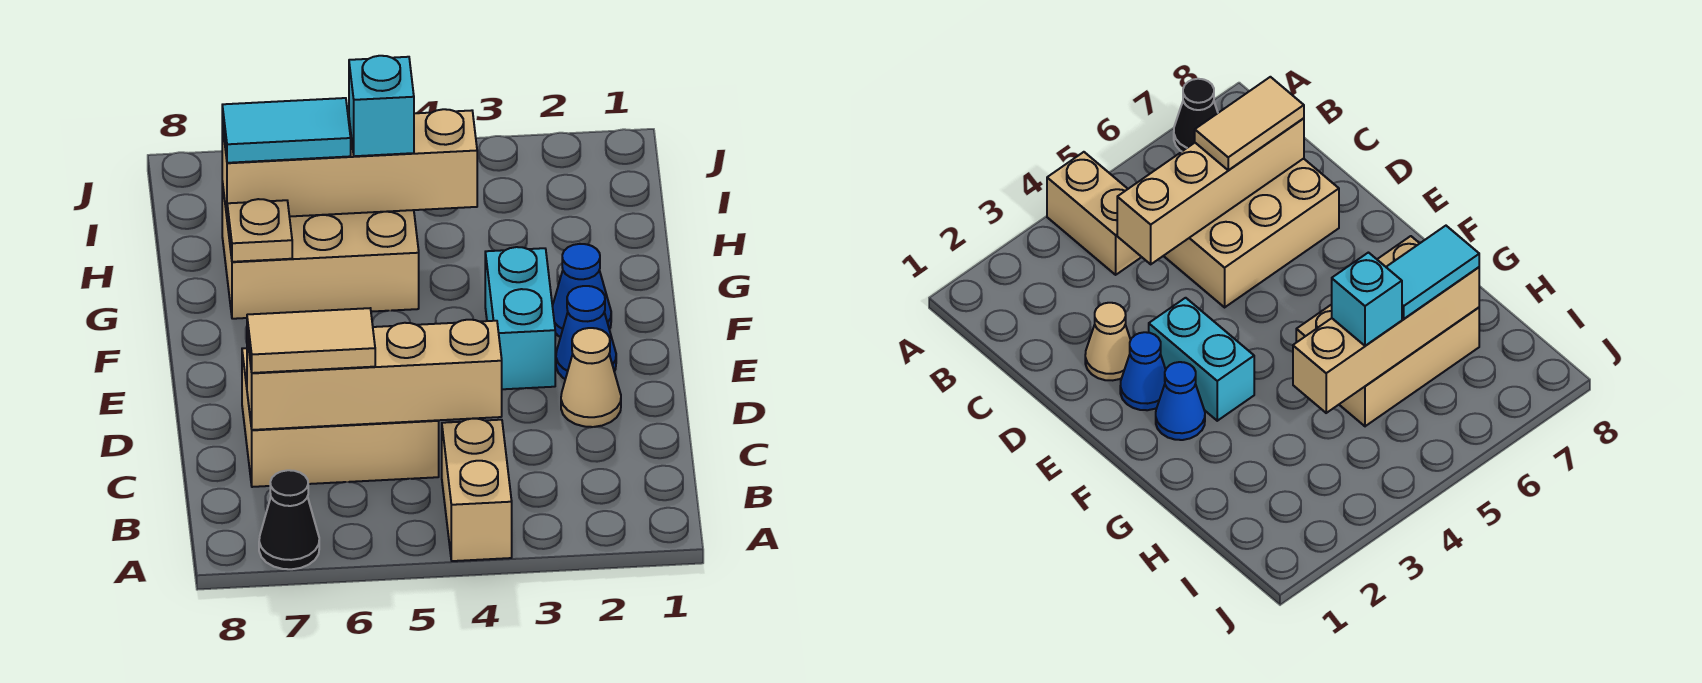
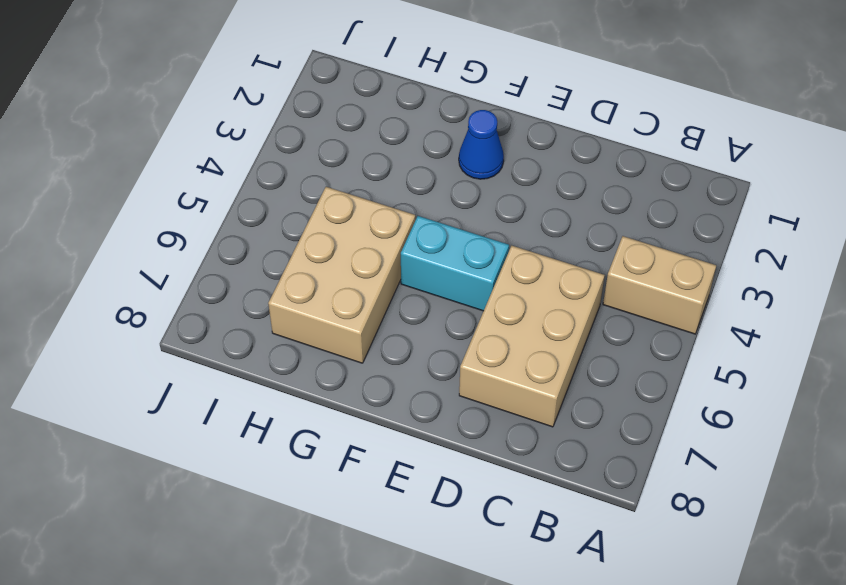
cyan 1x2 brick [401,216,509,311] -> cyan 1x2 brick moved to [485,247,555,389]
none -> black 1x1 cone [259,470,319,569]
none -> tan 1x1 cone [561,328,621,427]
none -> blue 1x1 cone [556,286,616,379]

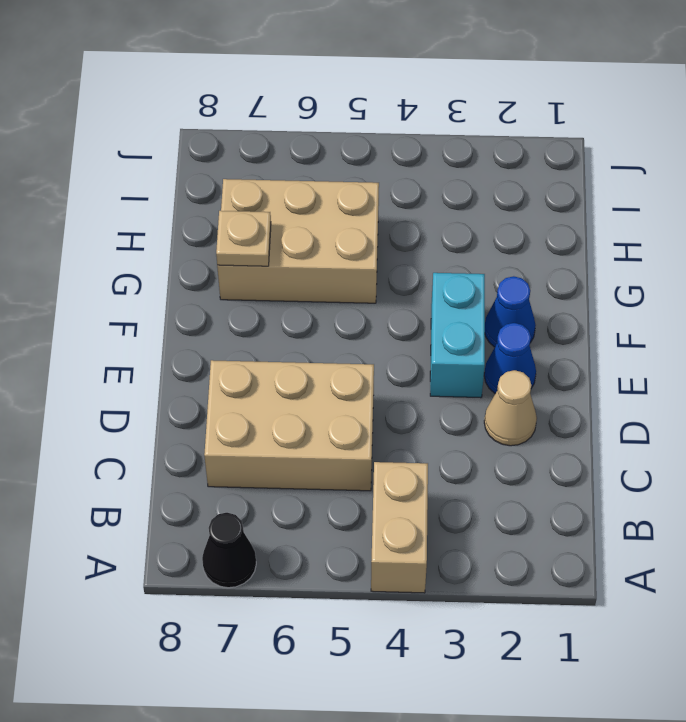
none -> tan 1x4 brick [247,320,502,430]
none -> tan 1x4 brick [222,109,477,217]
none -> tan 1x2 tile [247,308,375,373]

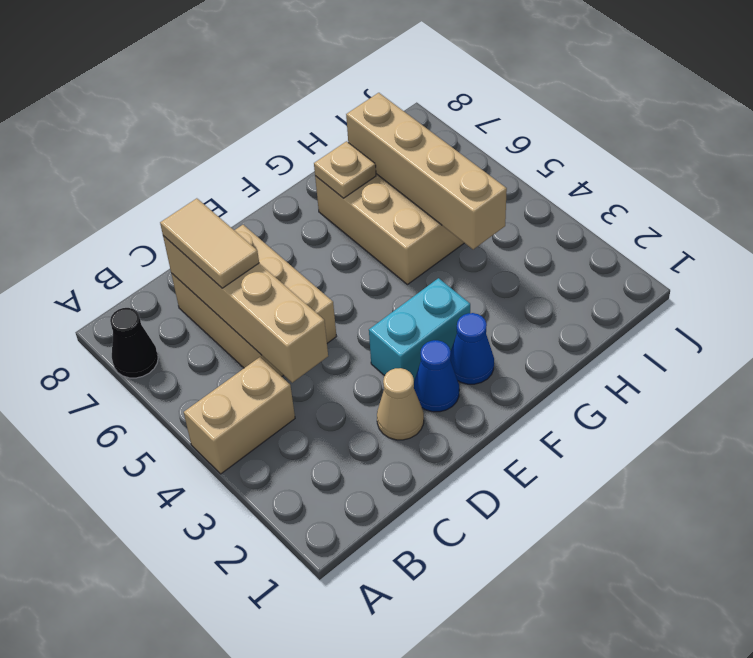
none -> cyan 1x1 brick [349,56,414,156]
none -> cyan 1x2 tile [222,98,351,163]

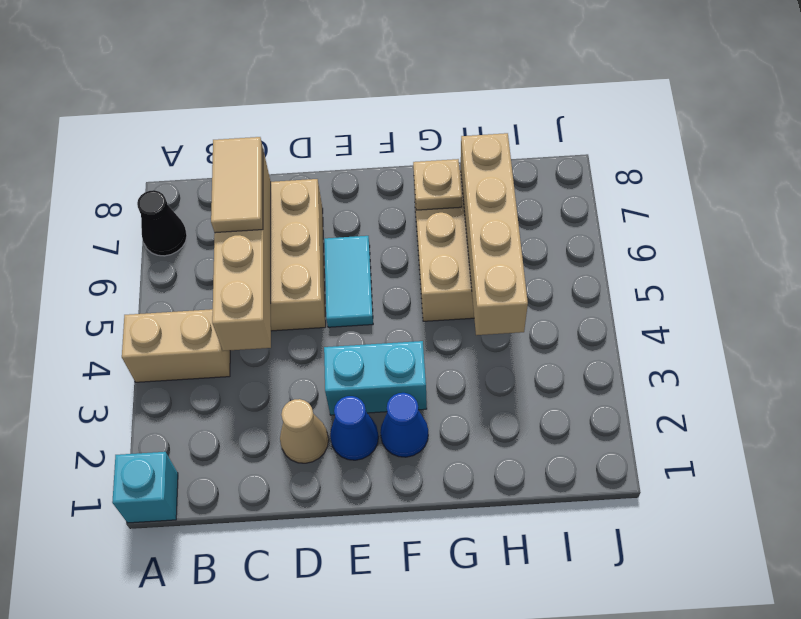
cyan 1x1 brick [112,452,178,523] -> cyan 1x1 brick moved to [349,56,414,156]
cyan 1x2 tile [324,236,373,327] -> cyan 1x2 tile moved to [222,98,351,163]

